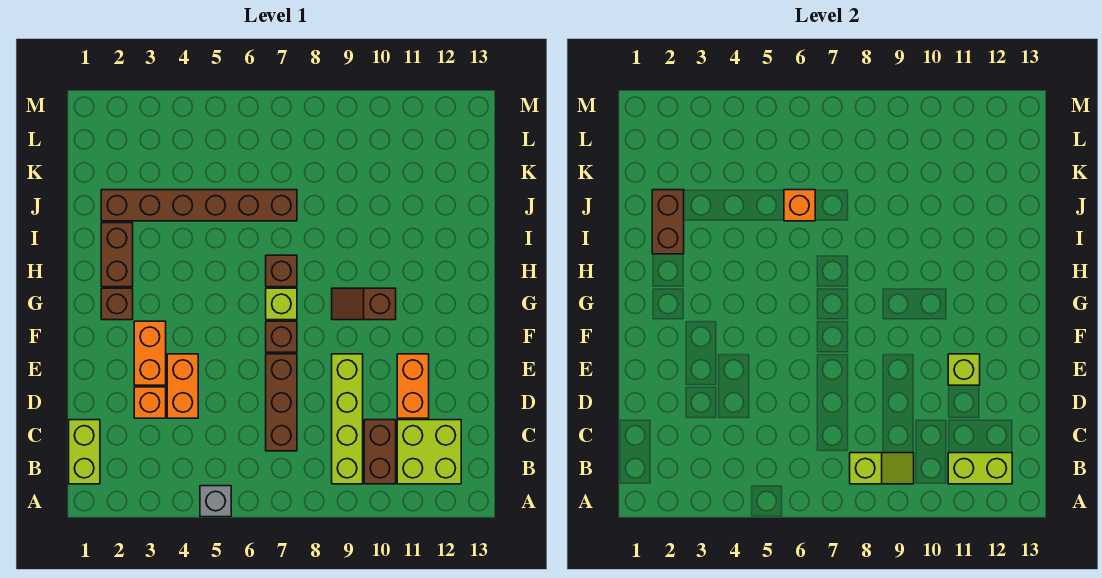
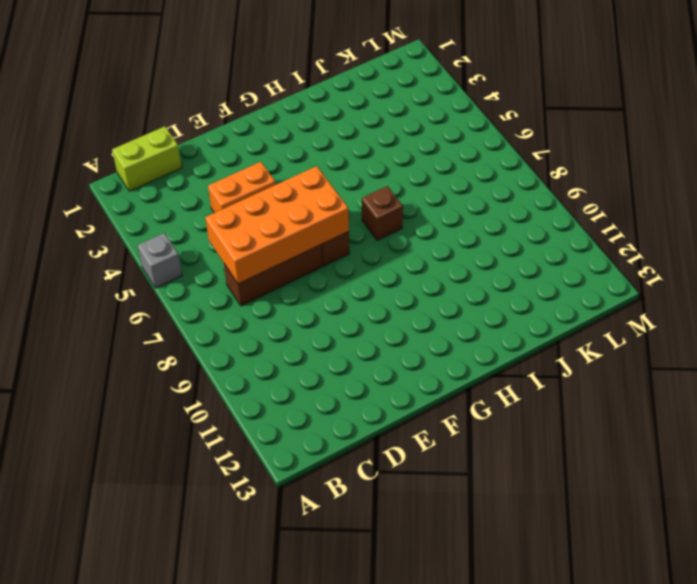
orange 2x4 brick [205,166,349,284] -> none
none -> lime 1x4 brick [332,354,363,484]
none -> brown 1x2 brick [364,420,396,484]
none -> lime 2x2 brick [397,420,461,484]

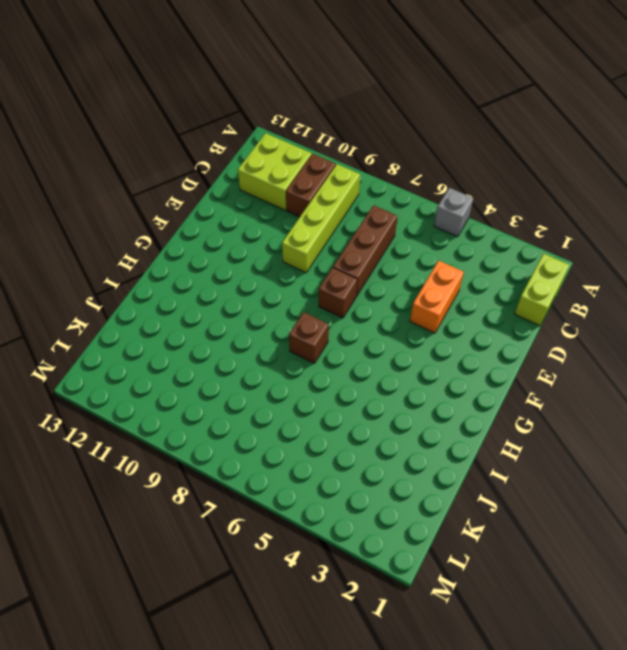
none -> orange 1x1 brick [134,387,166,418]
none -> orange 1x2 brick [397,354,429,418]
none -> orange 1x2 brick [134,321,166,385]

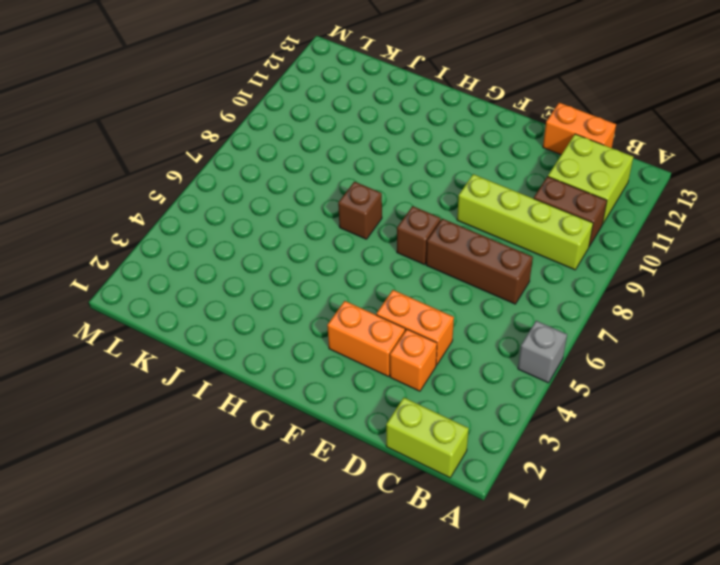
orange 1x2 brick [543,103,616,155] -> orange 1x2 brick moved to [397,354,429,418]
none -> brown 1x1 brick [101,288,133,320]
none -> lime 1x1 brick [266,288,297,320]
none -> brown 1x2 slope [332,288,396,320]

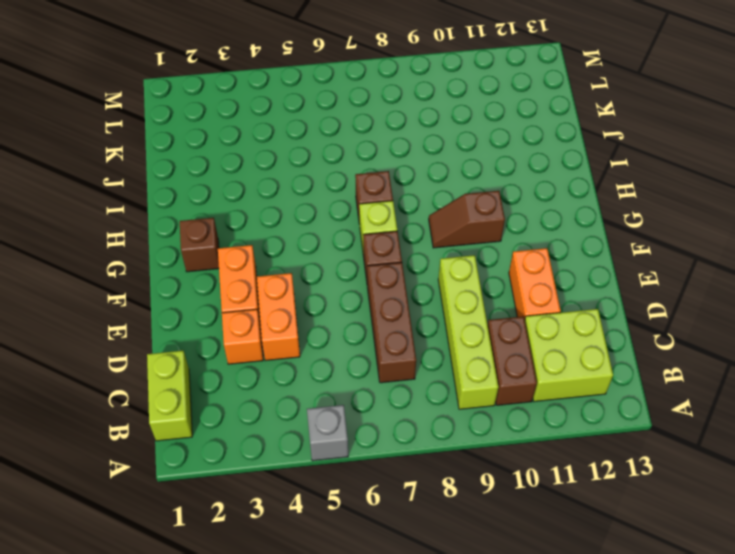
none -> brown 1x2 brick [101,223,133,287]
none -> brown 1x6 brick [101,190,297,221]
none -> lime 1x2 slope [850,453,914,484]

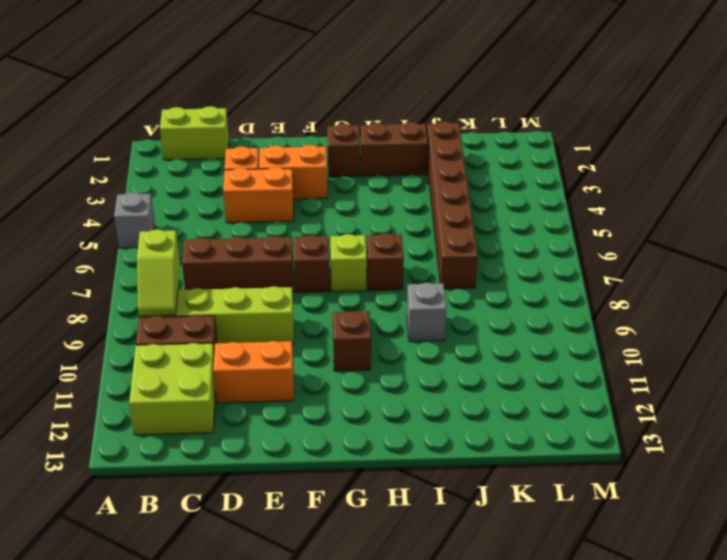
grey 1x1 brick [407,283,446,342] -> none
none -> lime 1x2 brick [948,453,1012,484]
none -> lime 1x1 brick [948,354,980,385]
none -> brown 1x2 brick [652,190,684,254]

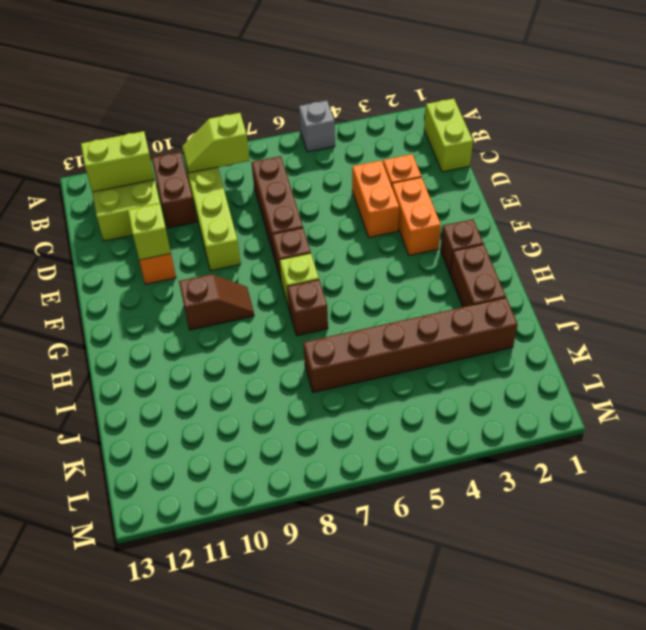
none -> brown 1x2 brick [652,190,684,254]
none -> orange 1x1 brick [784,190,815,221]

